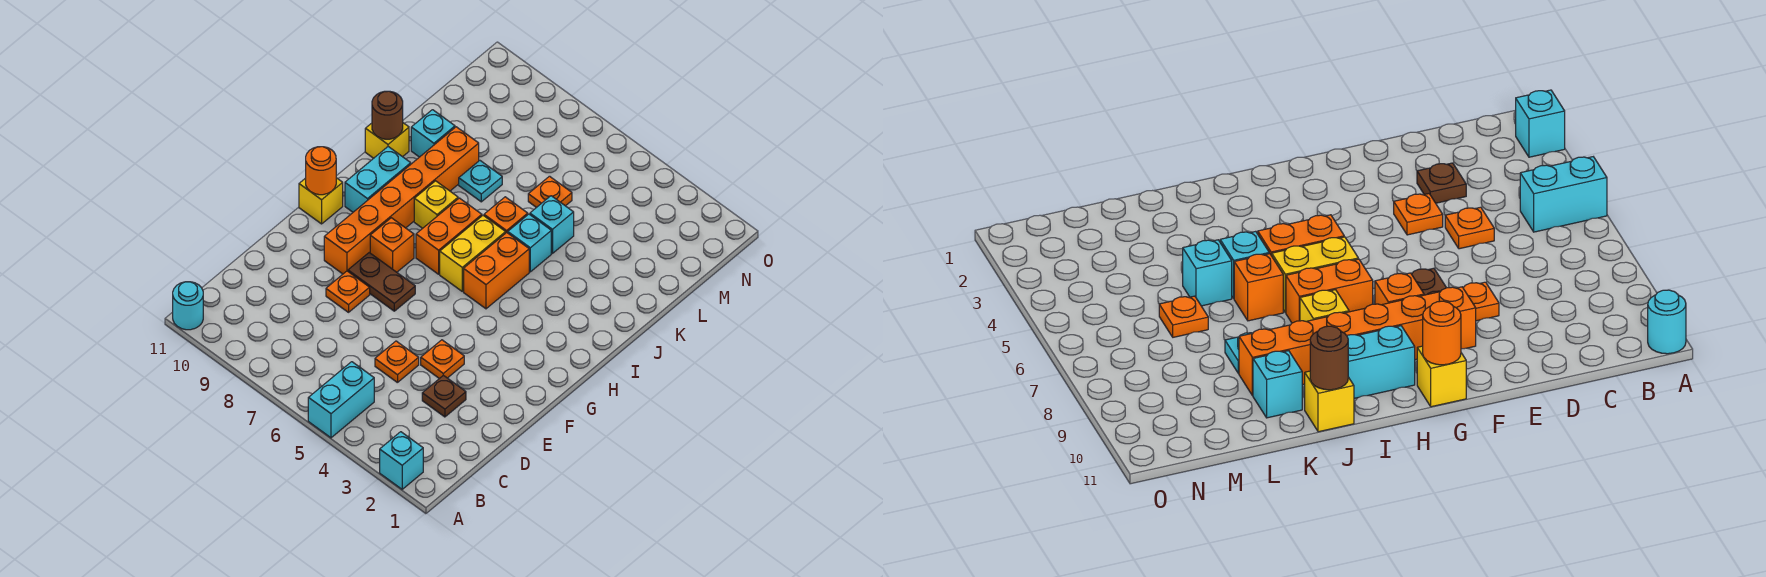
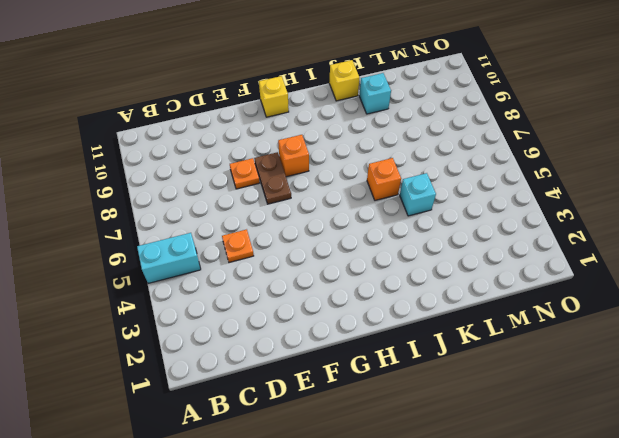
none -> cyan 1x1 brick [380,432,423,489]
none -> cyan 1x1 round brick [173,282,203,330]
none -> brown 1x1 plate [422,375,466,417]

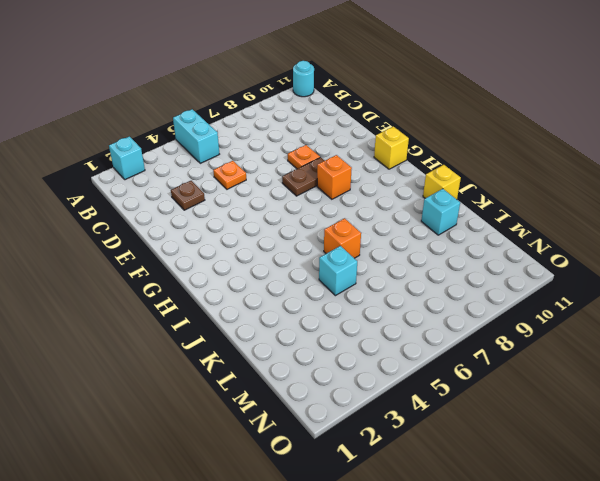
none -> orange 1x1 plate [421,340,464,379]
none -> orange 1x6 brick [324,127,479,274]
none -> orange 1x2 brick [464,233,529,309]

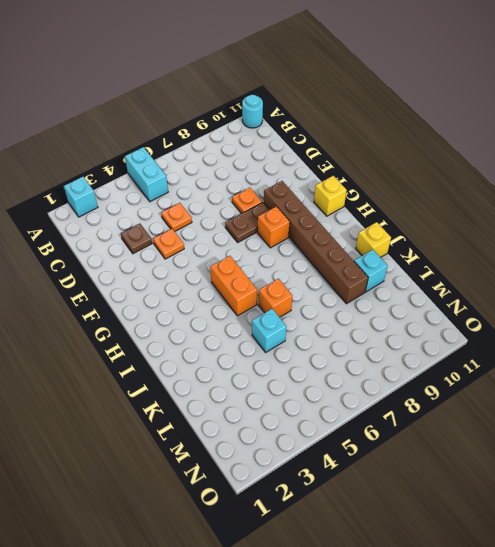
brown 1x6 brick [264,181,368,304] -> orange 1x6 brick [324,127,479,274]
none -> yellow 1x2 brick [440,216,506,291]
none -> orange 1x2 brick [416,198,482,274]
none -> cyan 1x2 brick [345,147,411,212]

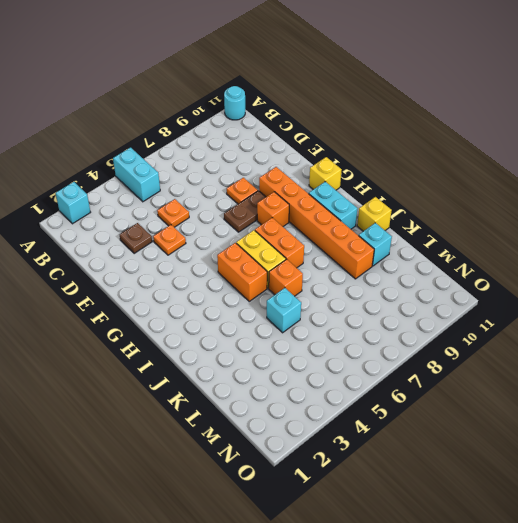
none -> yellow 1x1 brick [414,181,458,228]
none -> cyan 1x1 brick [508,214,551,272]
none -> cyan 1x1 plate [459,161,502,202]

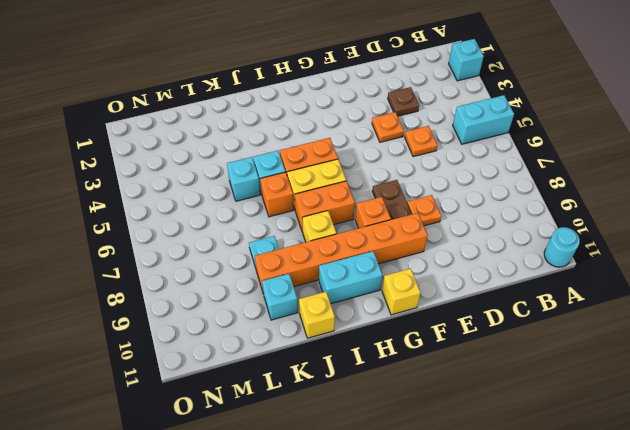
none -> orange 1x1 plate [528,176,572,208]
none -> orange 1x1 round brick [306,147,336,195]
none -> brown 1x1 round brick [372,91,403,139]

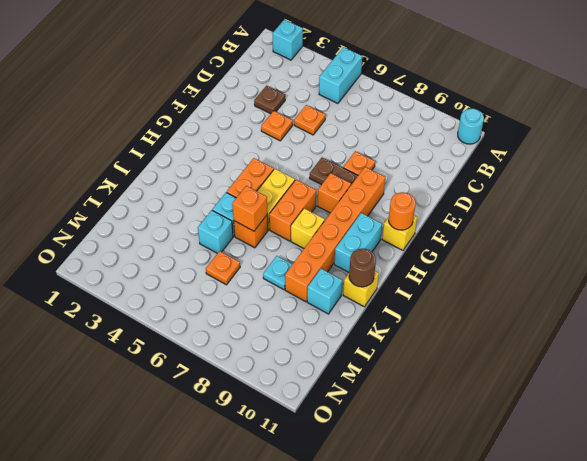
orange 1x1 brick [232,186,268,231] -> none

